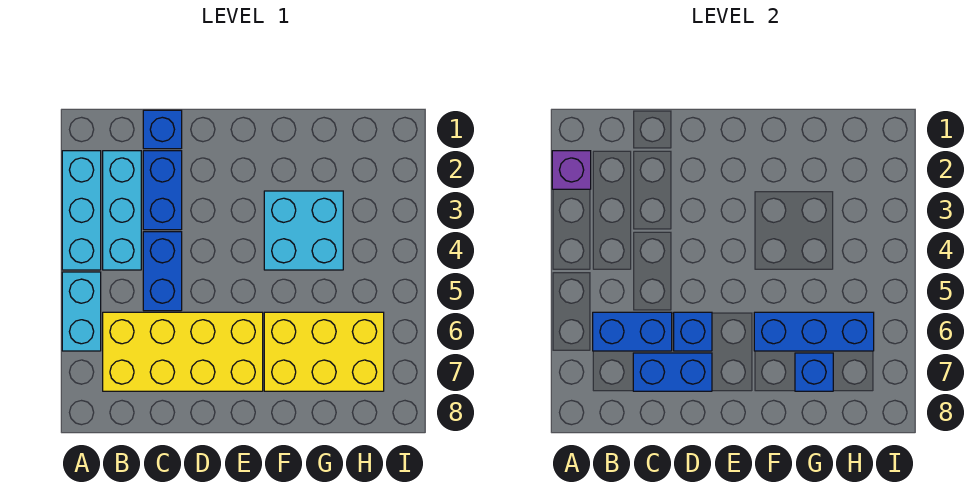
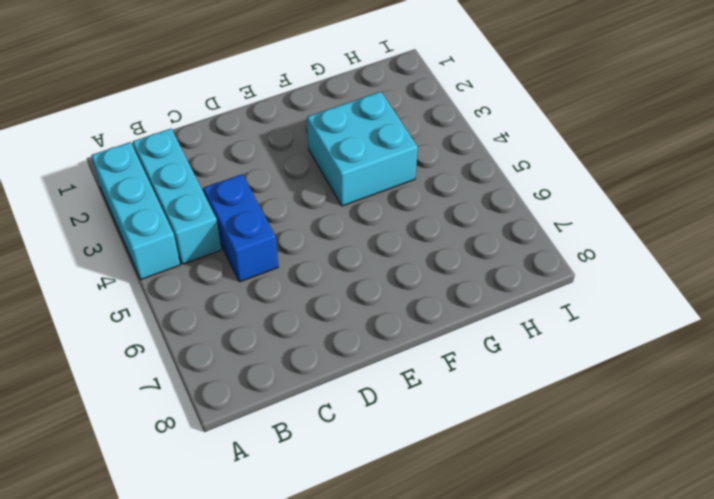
none -> cyan 1x2 brick [62,272,101,351]
none -> yellow 2x4 brick [103,312,263,391]
none -> blue 1x1 brick [143,110,182,149]

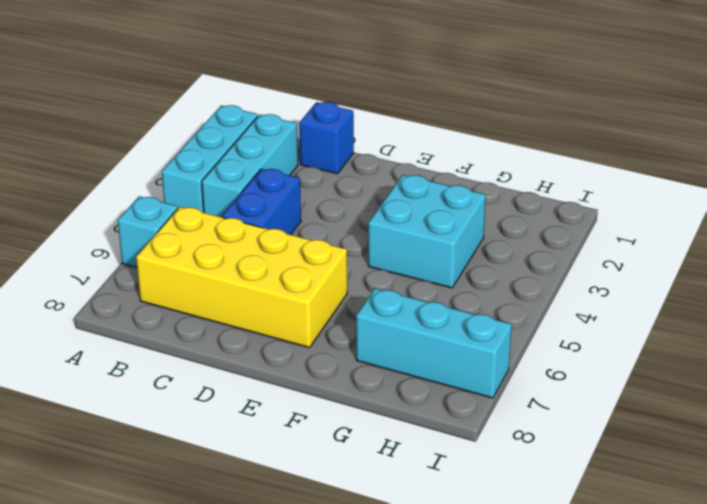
cyan 1x1 brick [118,196,178,268] -> cyan 1x2 brick [62,272,101,351]
cyan 1x3 brick [356,288,512,398] -> yellow 2x3 brick [264,312,384,391]
none -> blue 1x2 brick [143,151,182,230]
none -> purple 1x1 brick [552,151,591,189]
none -> blue 1x2 brick [593,312,672,351]

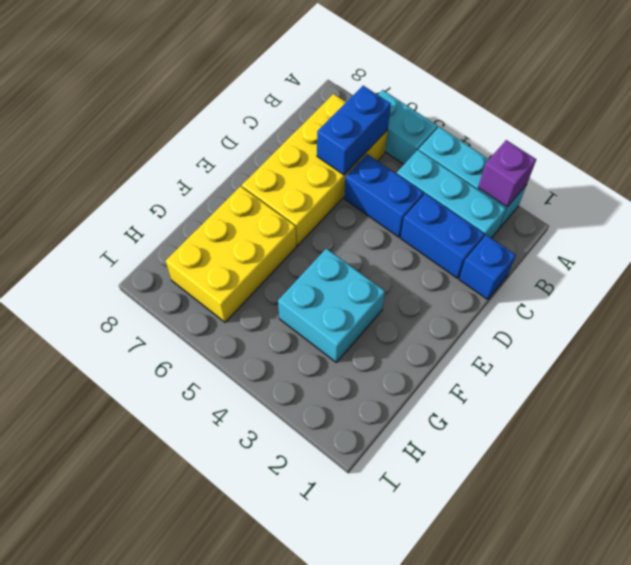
none -> blue 1x2 brick [633,353,712,391]
none -> blue 1x1 brick [674,312,712,351]
none -> blue 1x3 brick [754,312,874,351]

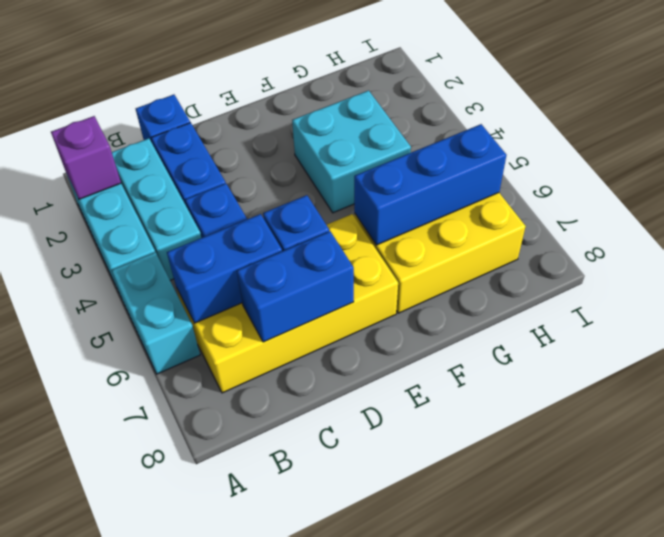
none -> blue 1x1 brick [795,353,833,391]

